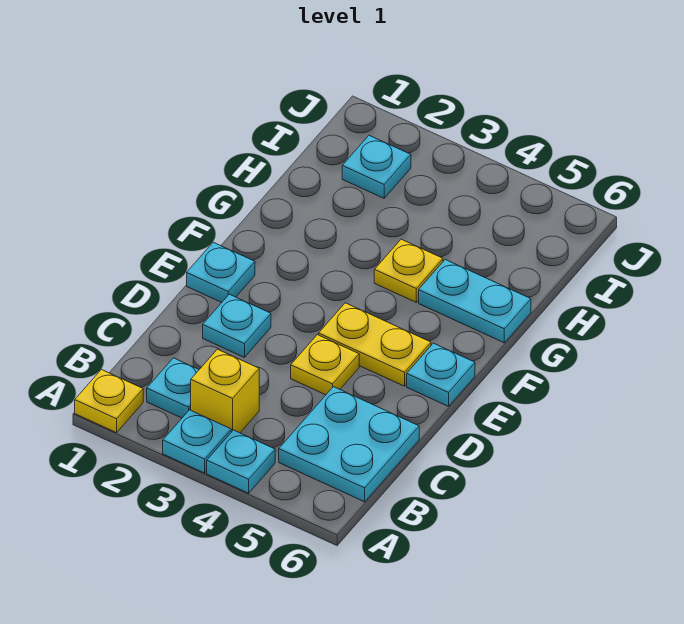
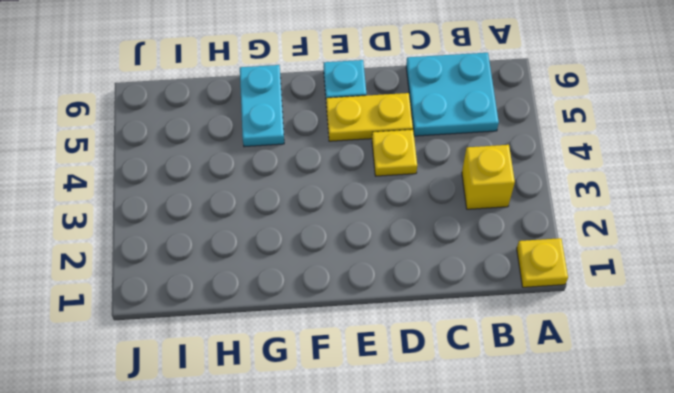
yellow 1x2 plate [326,93,413,141] -> yellow 1x2 plate turned to [319,303,431,386]
none -> cyan 1x1 plate [163,410,231,473]
none -> cyan 1x1 plate [207,430,275,493]
none -> cyan 1x1 plate [147,358,199,418]

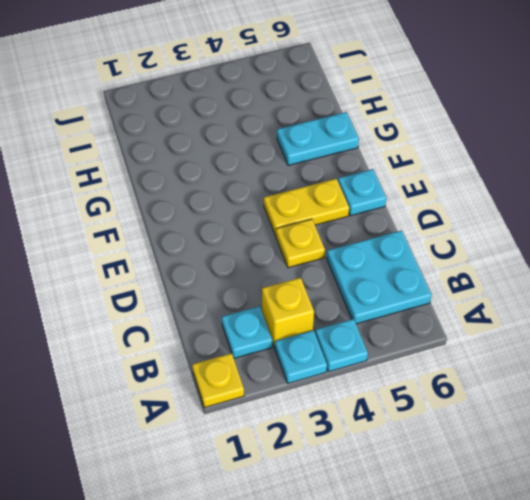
none -> cyan 1x1 plate [203,294,271,358]
none -> cyan 1x1 plate [187,242,255,303]
none -> yellow 1x1 plate [374,239,443,302]

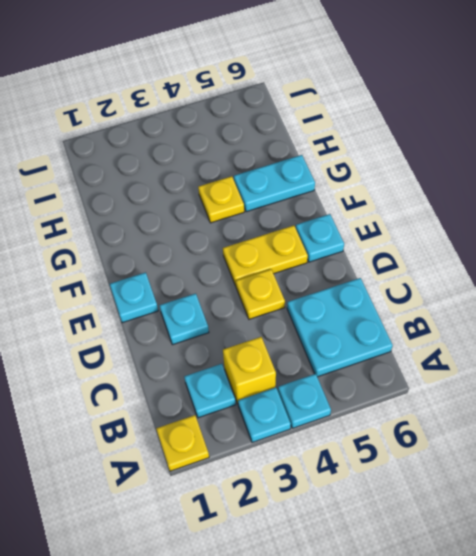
none -> cyan 1x1 plate [342,135,411,198]

